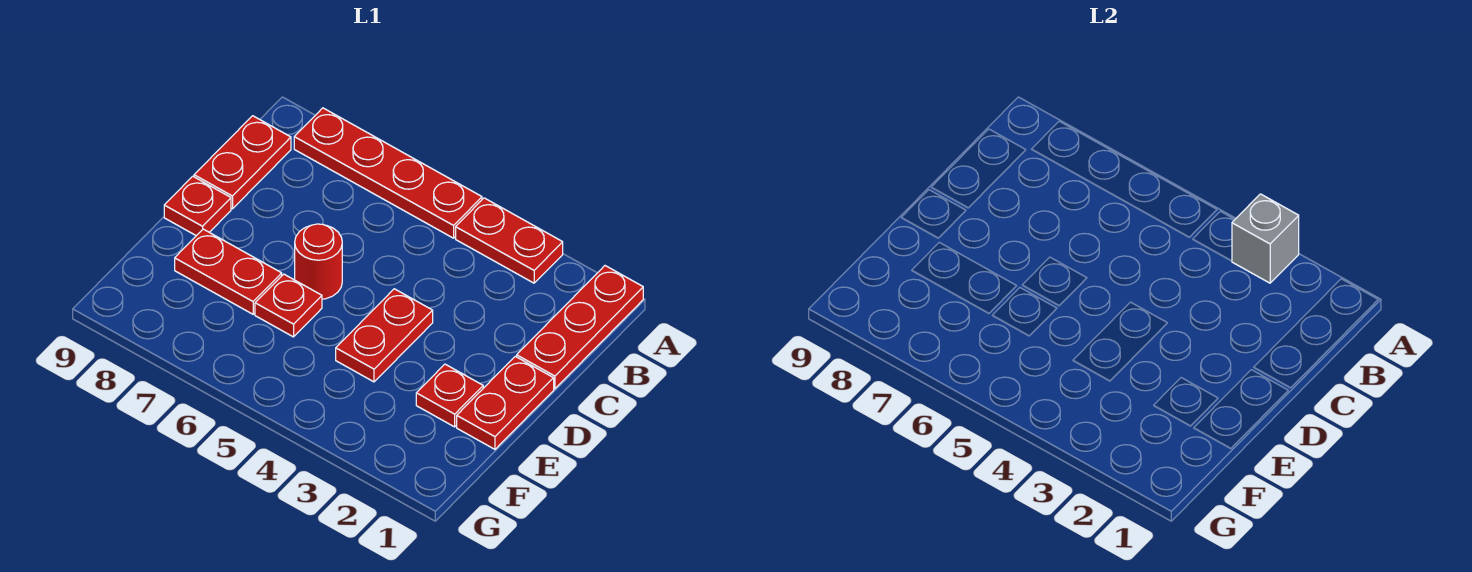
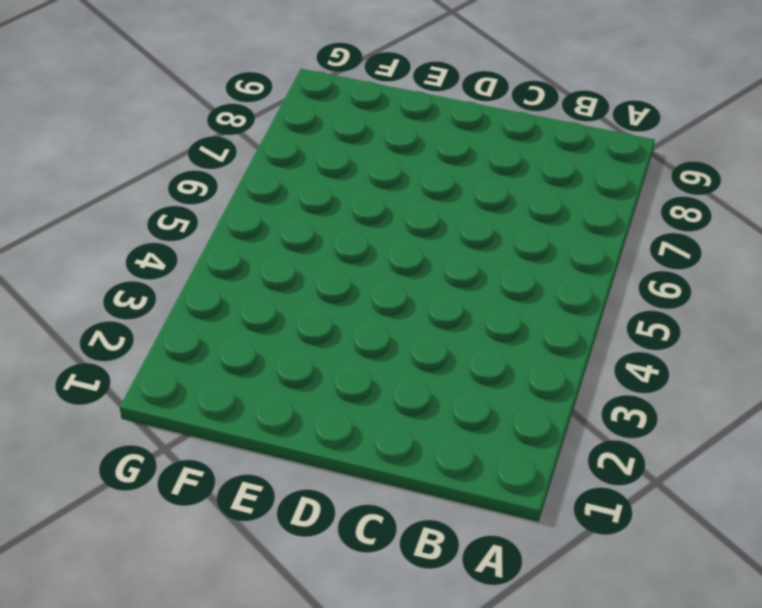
none -> red 1x3 plate [517,266,643,389]
none -> red 1x2 plate [456,198,563,283]
none -> red 1x4 plate [294,108,482,238]

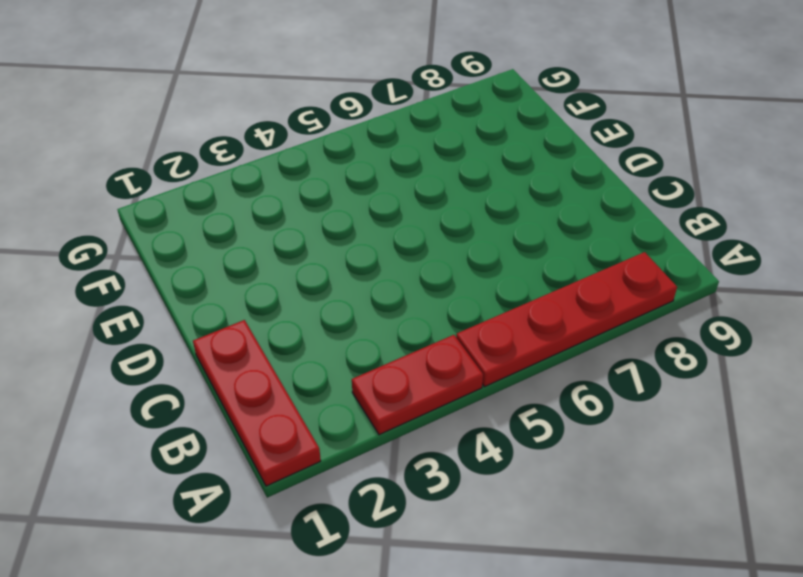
none -> red 1x2 plate [194,116,291,209]
none -> red 1x2 plate [457,356,554,449]
none -> red 1x2 plate [336,289,433,382]

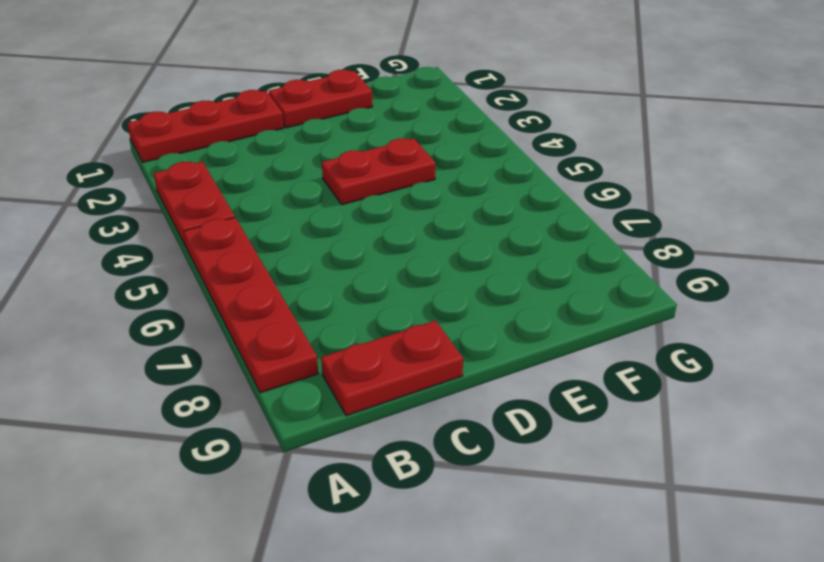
none -> red 1x1 round brick [295,224,342,299]
none -> red 1x1 plate [164,176,231,236]
none -> red 1x1 plate [416,364,483,427]

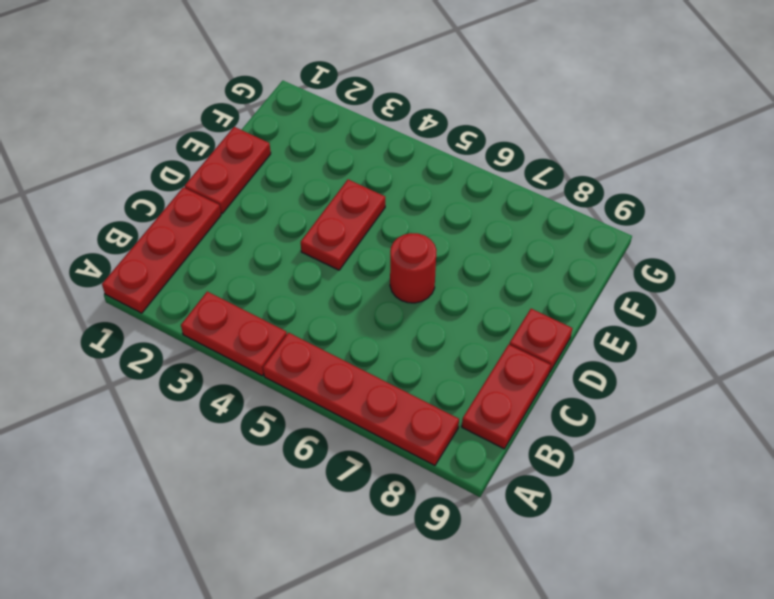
none -> red 1x1 plate [416,364,483,427]
none -> red 1x1 plate [255,274,322,337]
none -> red 1x2 plate [175,229,282,314]

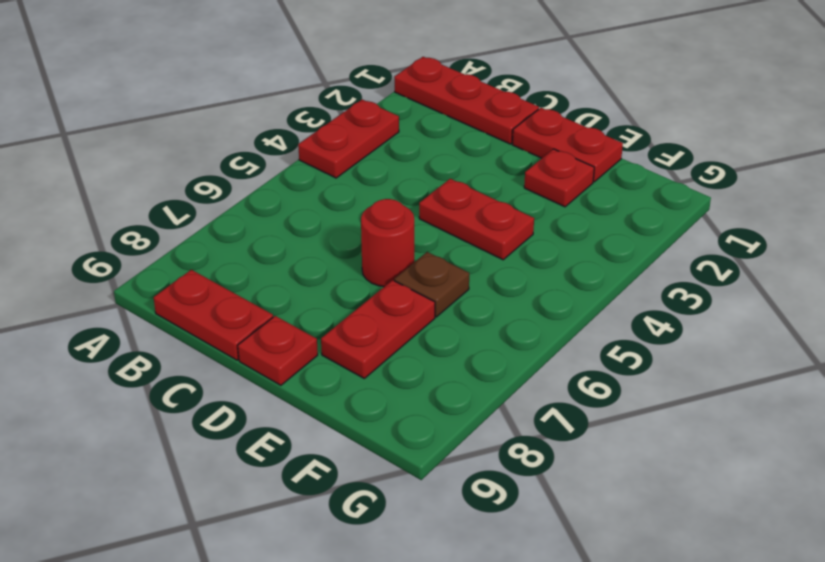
brown 1x1 plate [394,252,469,317] -> red 1x1 plate [255,274,322,337]
none -> red 1x4 plate [294,108,482,238]
none -> grey 1x1 brick [1232,194,1299,283]

